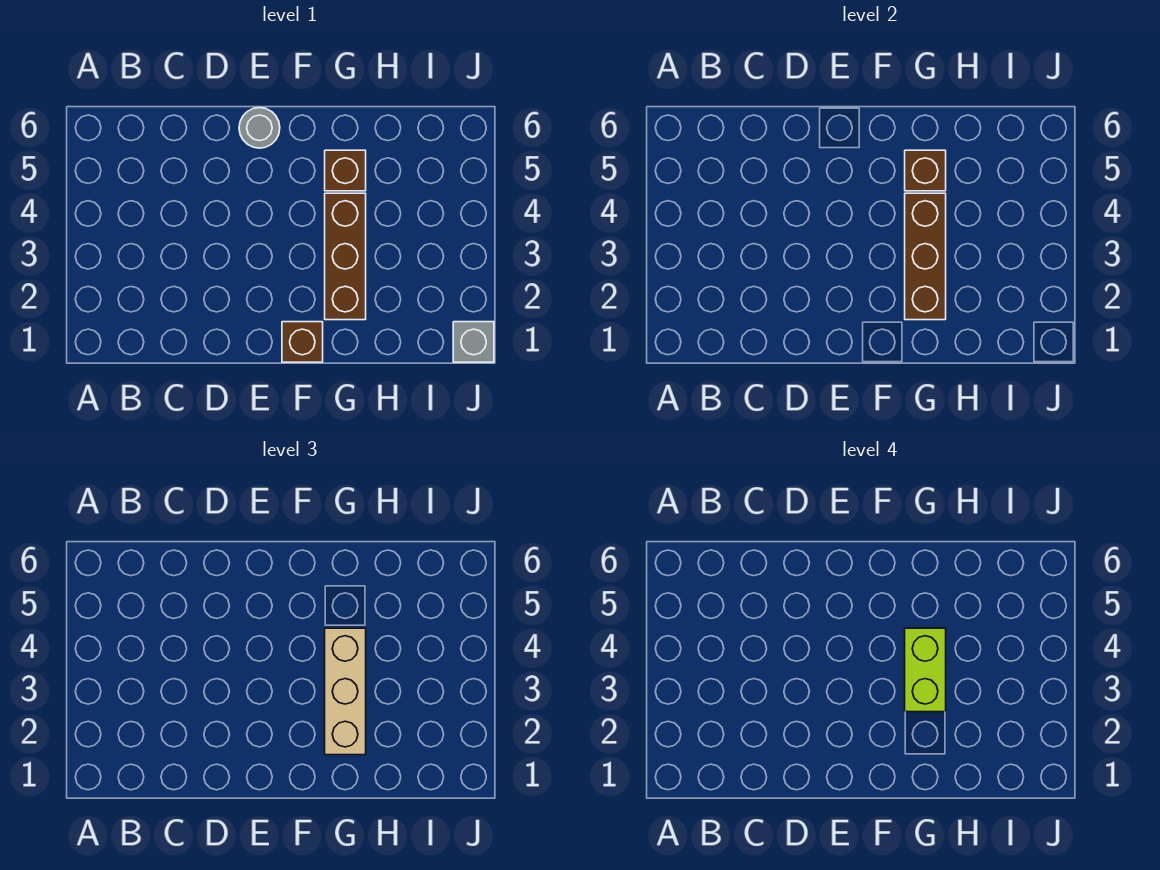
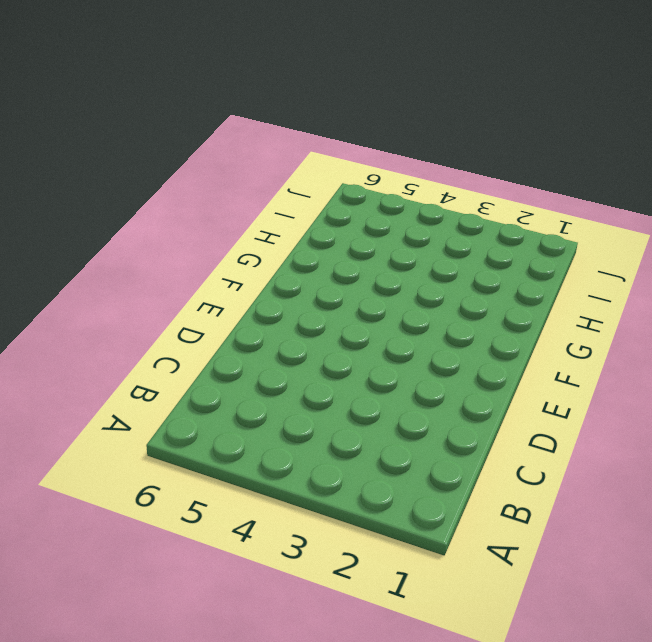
none -> grey 1x1 round brick [239,108,280,148]
none -> brown 1x1 brick [282,322,323,362]

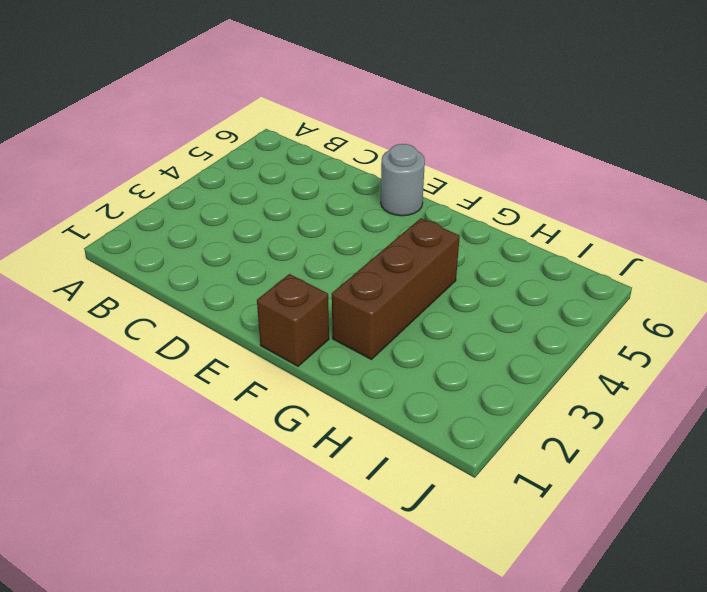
none -> brown 1x1 brick [325,150,366,191]
none -> grey 1x1 brick [453,322,494,362]

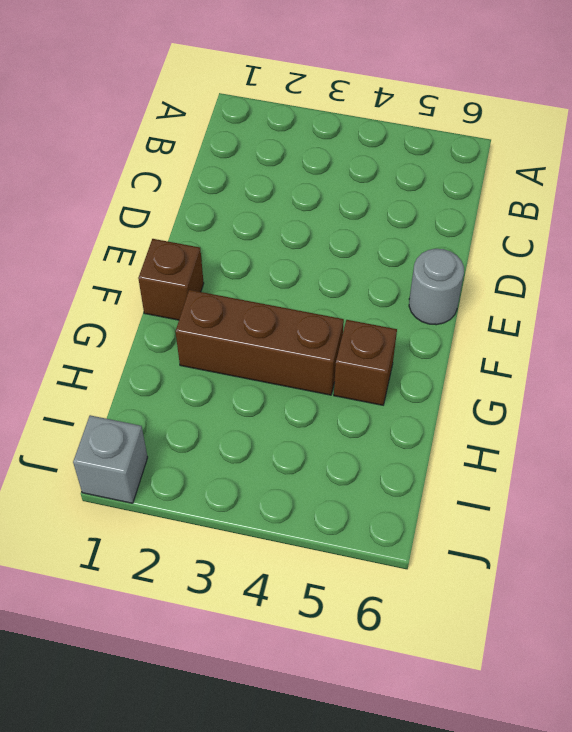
none -> brown 1x3 brick [905,193,946,320]
none -> brown 1x1 brick [905,150,946,191]

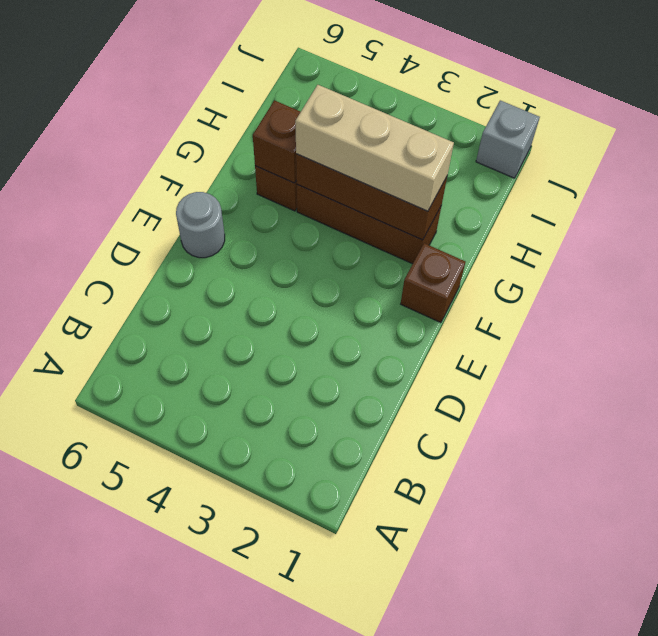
none -> lime 1x2 brick [905,628,946,712]

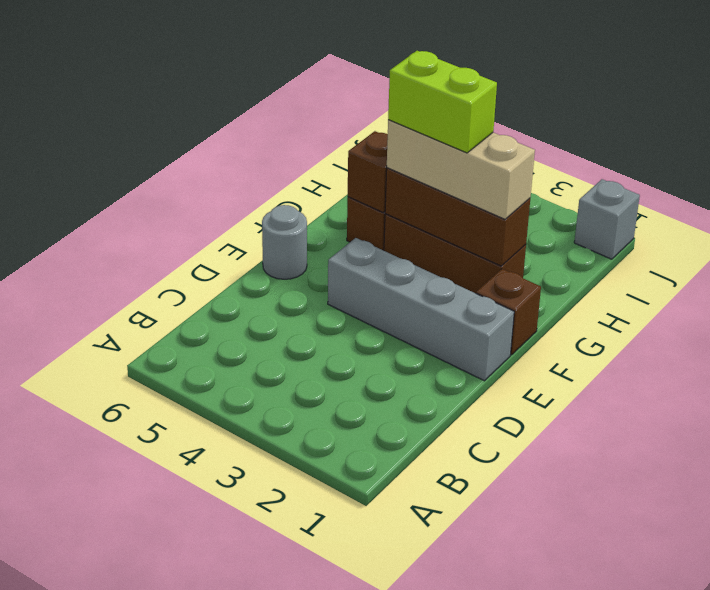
grey 1x4 brick [328,238,514,381] -> none

